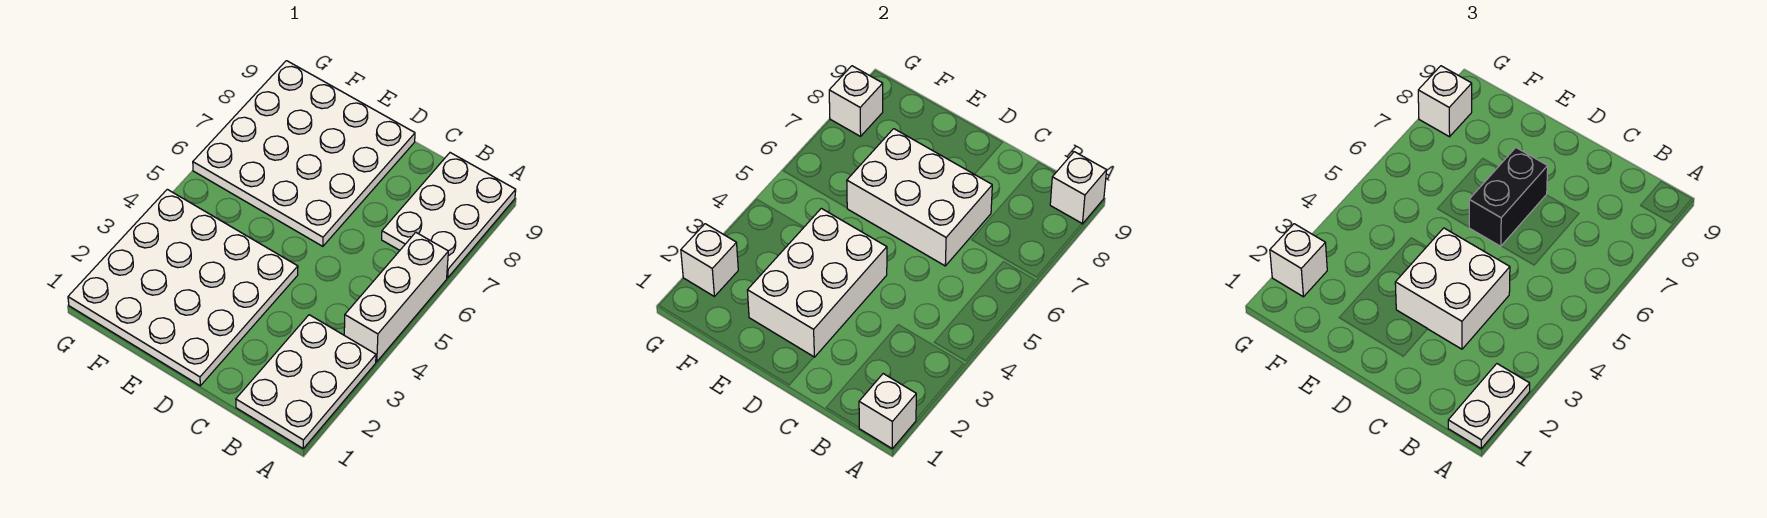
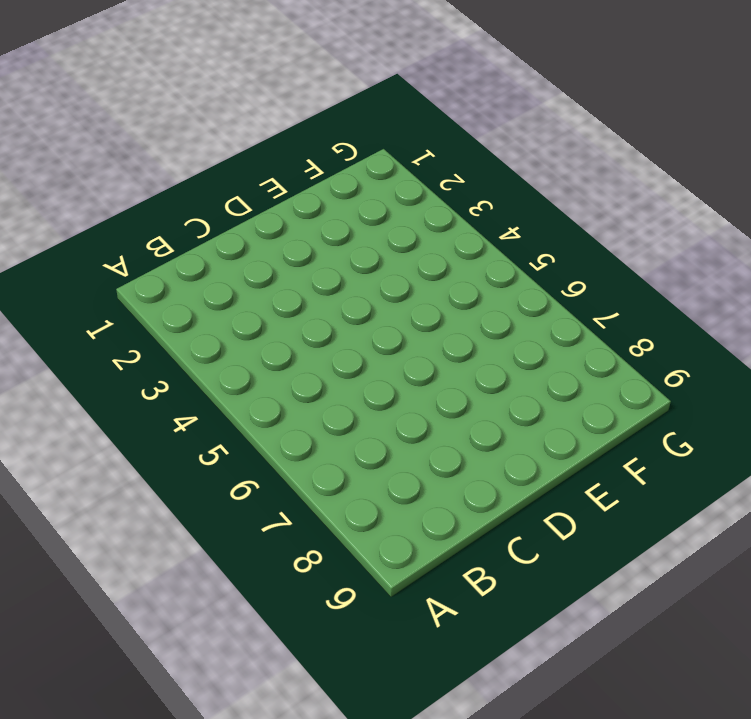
none -> white 2x3 plate [236,315,376,448]
none -> white 1x3 brick [344,232,448,362]
none -> white 2x3 plate [382,153,516,278]

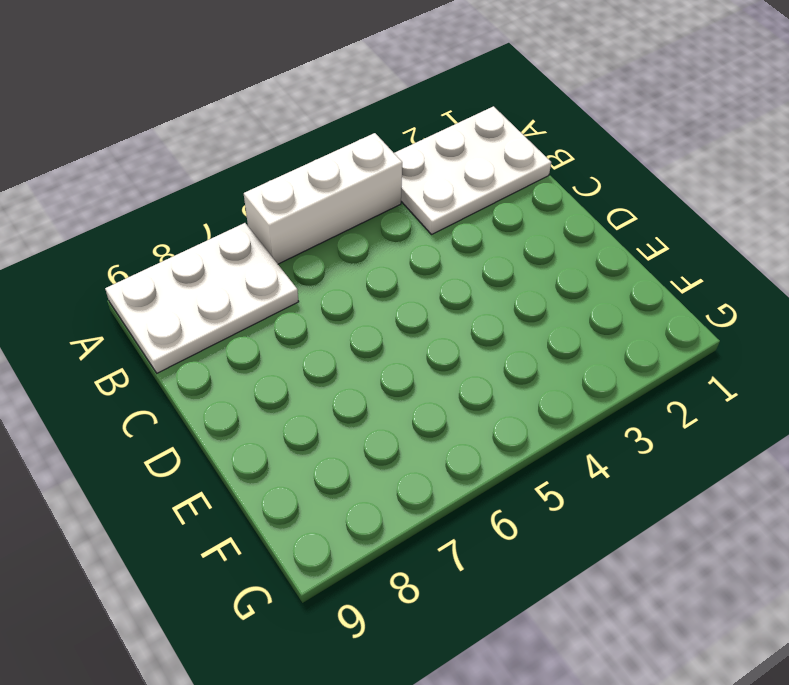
none -> white 4x4 plate [68,189,298,386]
none -> white 4x4 plate [193,61,415,246]
none -> white 1x1 brick [859,374,916,448]

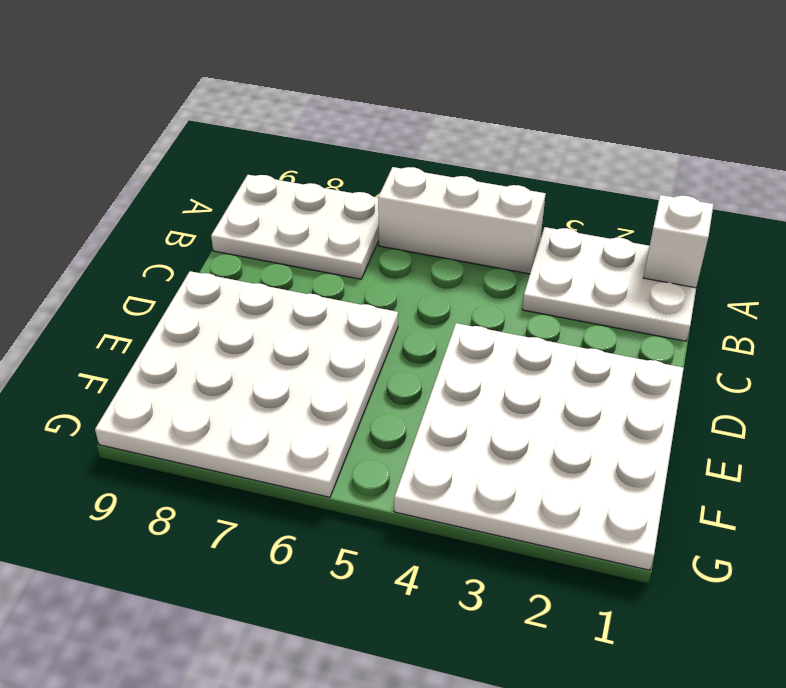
none -> white 1x1 brick [1050,152,1107,224]
none -> white 2x3 brick [847,129,992,266]
none -> white 2x3 brick [747,208,887,357]

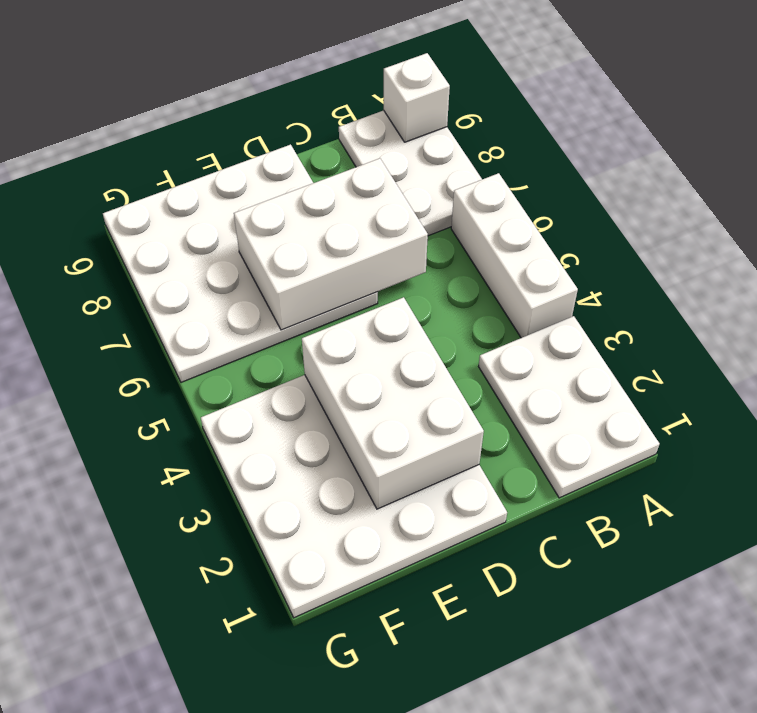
none -> white 1x1 brick [859,374,916,448]
none -> white 1x1 brick [681,224,738,296]
none -> white 1x1 brick [829,66,883,136]

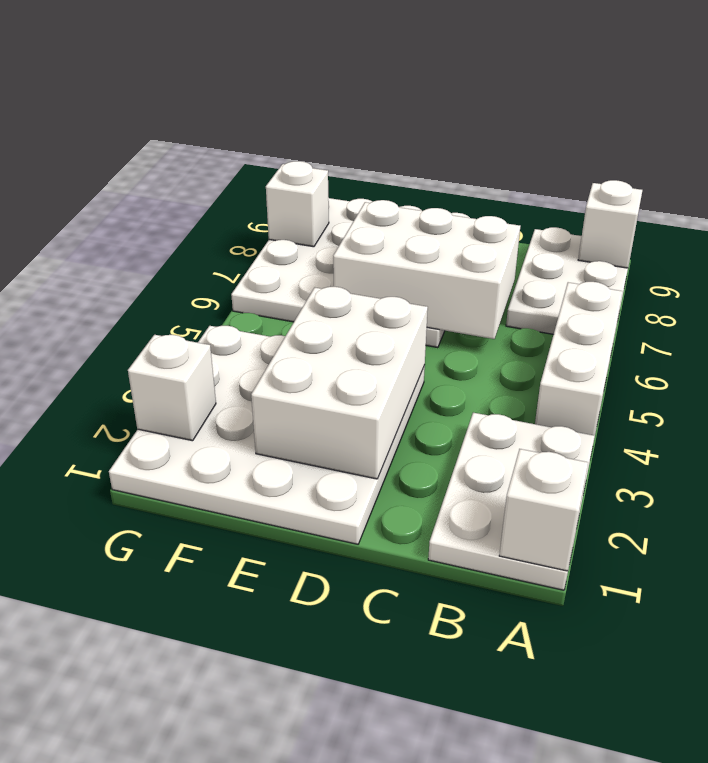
none -> white 1x2 plate [1448,364,1530,448]
none -> white 2x2 brick [1395,228,1510,349]
none -> black 1x2 brick [1469,148,1548,246]

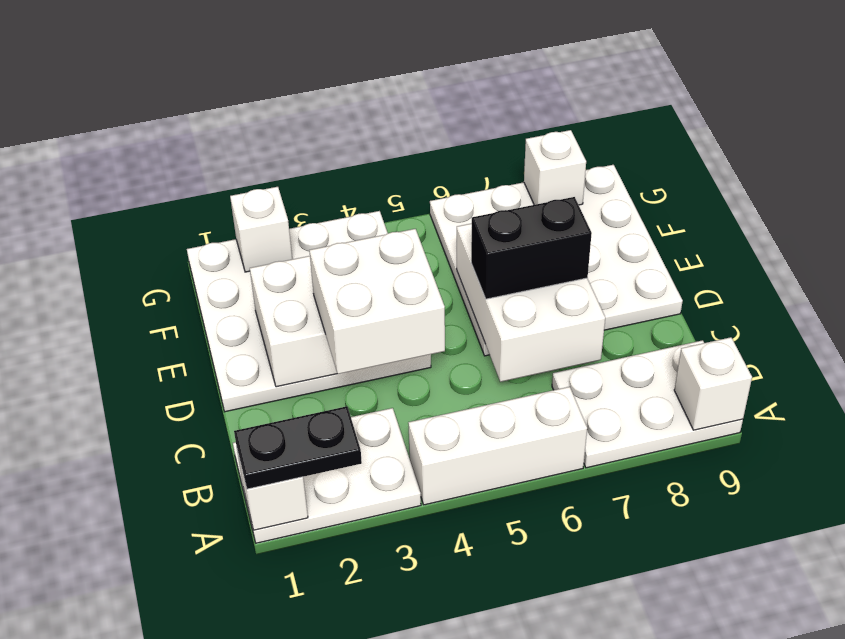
black 1x2 plate [234,406,362,489] -> white 1x2 plate [1448,364,1530,448]
none -> white 1x1 brick [1270,224,1327,297]
none -> white 1x1 brick [1418,66,1472,137]

